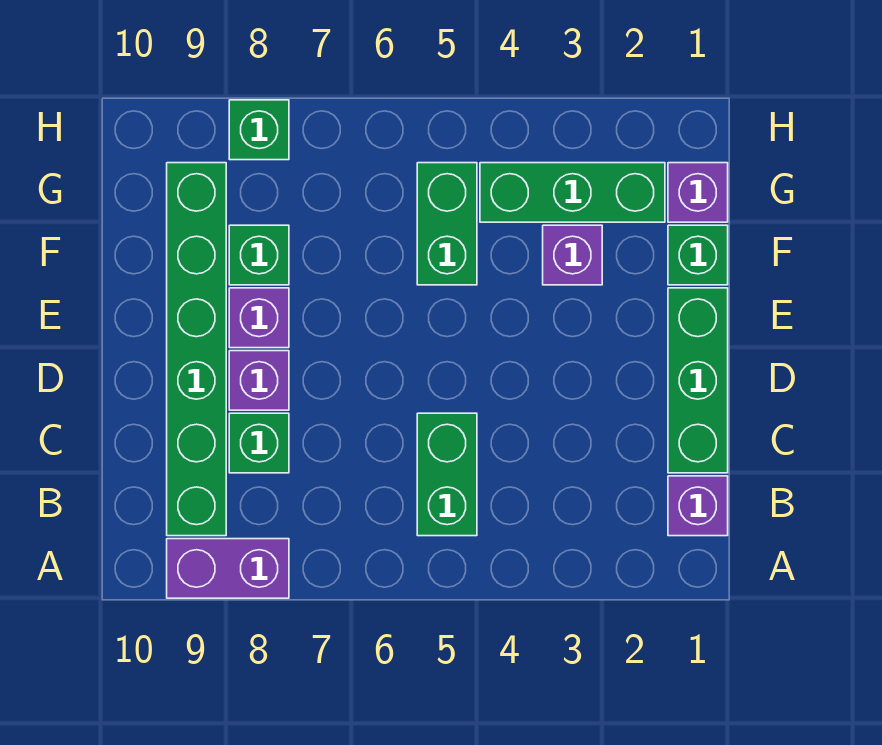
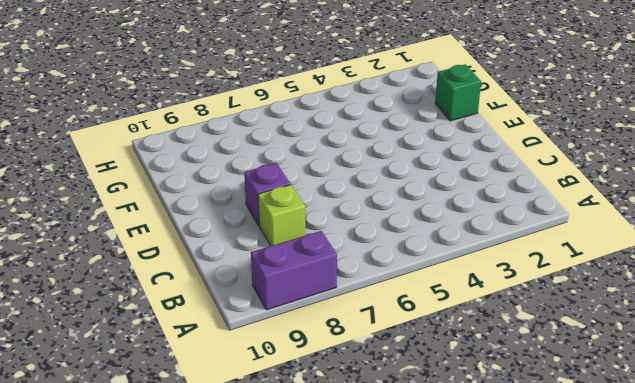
lime 1x1 brick [258,185,305,245] -> green 1x1 brick [229,413,289,473]
none -> purple 1x1 brick [668,476,728,536]
none -> green 1x2 brick [417,413,477,536]
none -> green 1x6 brick [167,163,226,536]

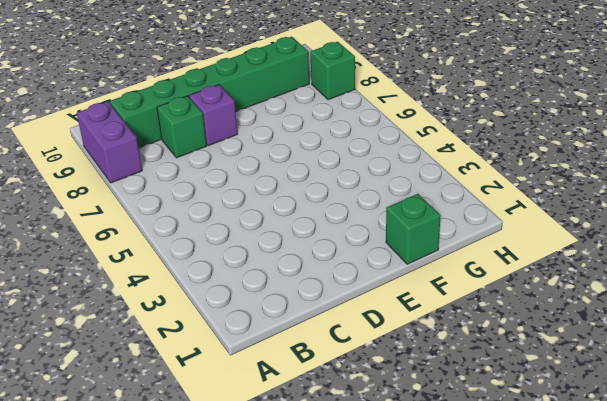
none -> purple 1x1 brick [668,476,728,536]
none -> green 1x2 brick [417,413,477,536]
none -> green 1x3 brick [668,288,728,473]

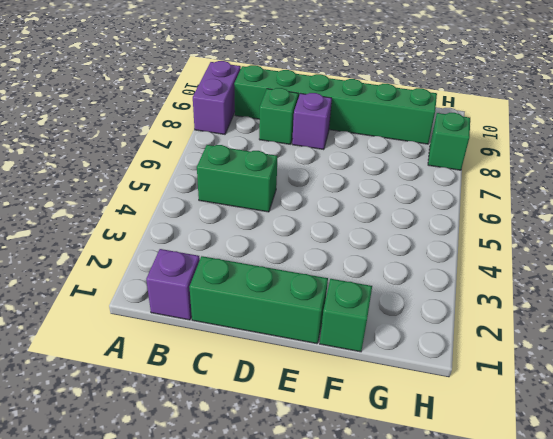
none -> purple 1x1 brick [229,288,289,348]
none -> purple 1x1 brick [543,225,602,285]
none -> green 1x2 brick [417,163,477,285]

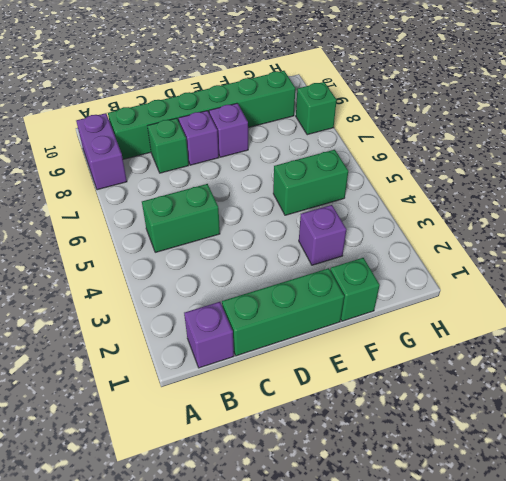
none -> green 1x1 brick [229,225,289,285]
none -> purple 1x1 brick [668,163,728,222]
none -> green 1x3 brick [480,163,665,222]

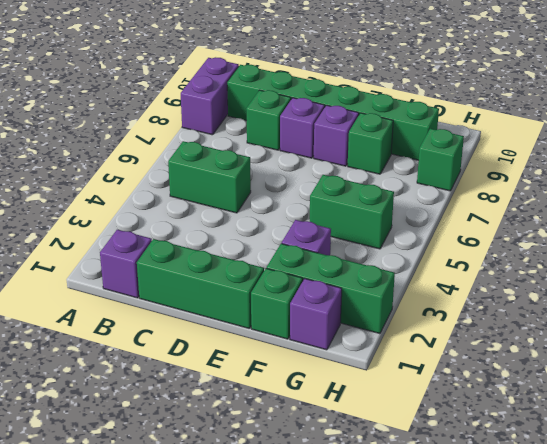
green 1x3 brick [267,244,395,334] -> green 1x3 brick turned to [480,163,665,222]

